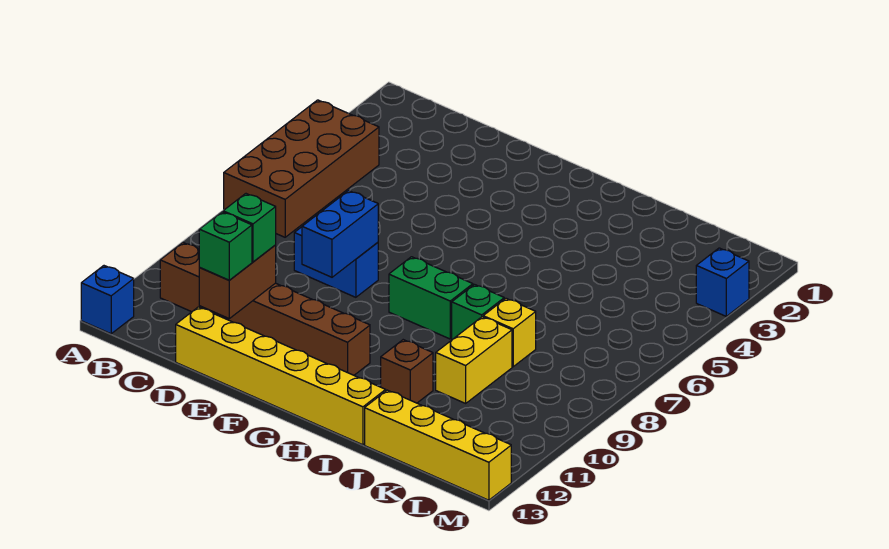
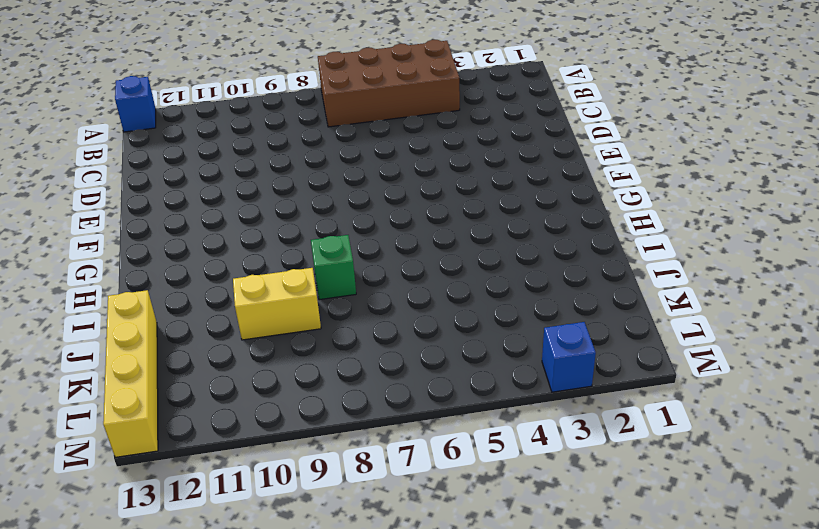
none -> brown 1x6 brick [160,243,370,375]
none -> blue 1x2 brick [294,227,378,297]
none -> yellow 1x6 brick [176,307,386,445]

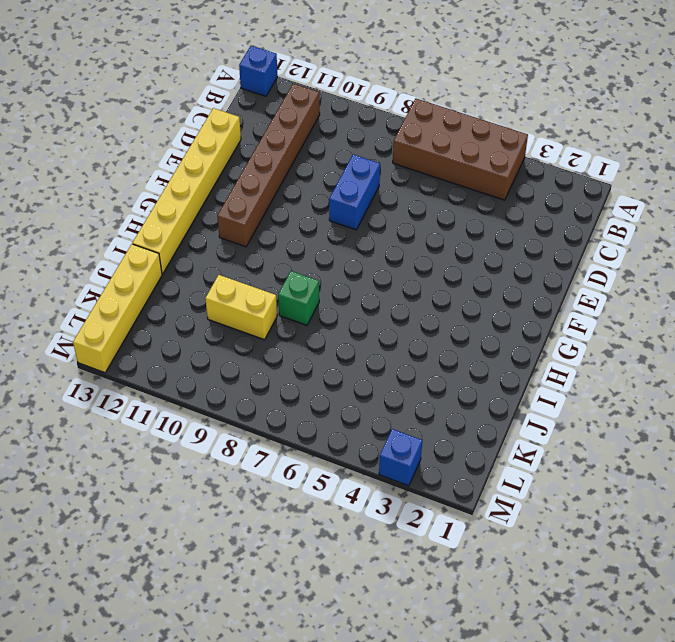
none -> green 1x2 brick [389,257,473,339]
none -> brown 1x1 brick [381,340,433,403]
none -> yellow 1x1 brick [483,298,536,367]

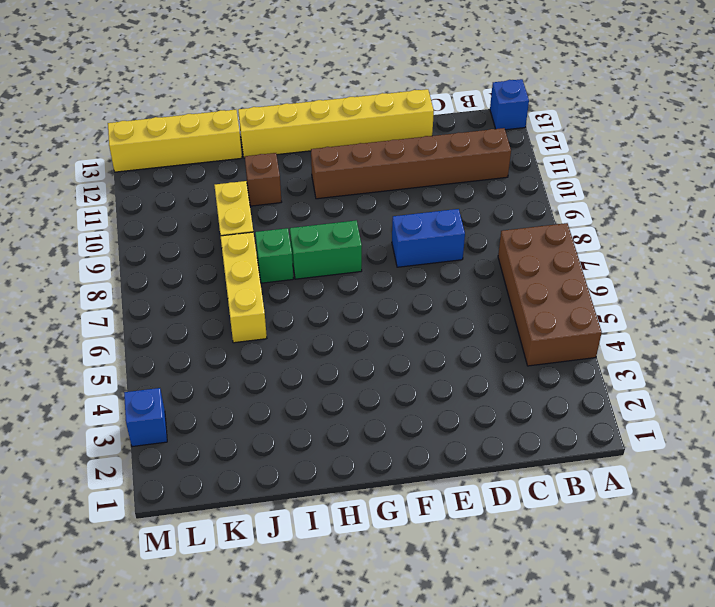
yellow 1x3 brick [220,232,267,343] -> yellow 1x1 brick [483,298,536,367]
none -> brown 1x2 brick [199,245,276,318]
none -> blue 1x2 brick [302,191,378,277]
none -> green 1x1 brick [223,194,276,262]

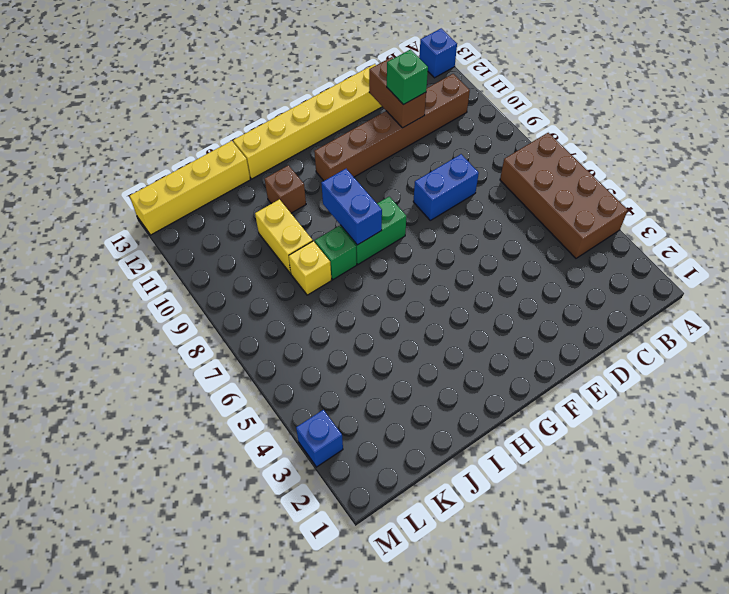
blue 1x2 brick [321,169,382,245] -> blue 1x2 brick moved to [302,191,378,277]
none -> green 1x1 brick [199,212,252,280]

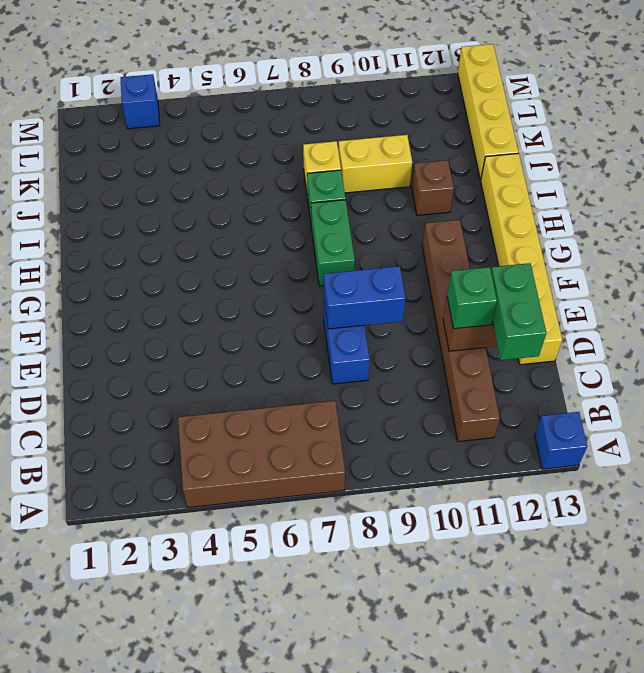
green 1x2 brick [491,263,546,360] -> green 1x1 brick [199,212,252,280]

